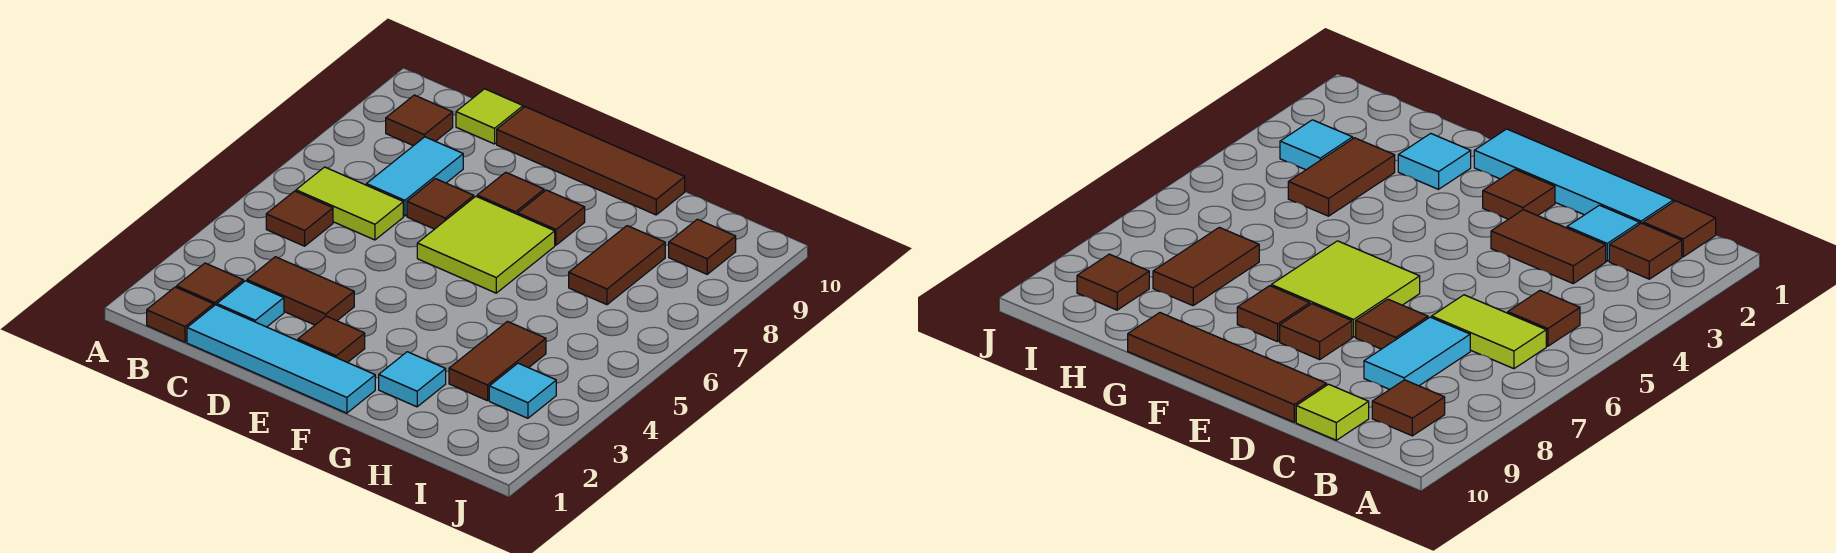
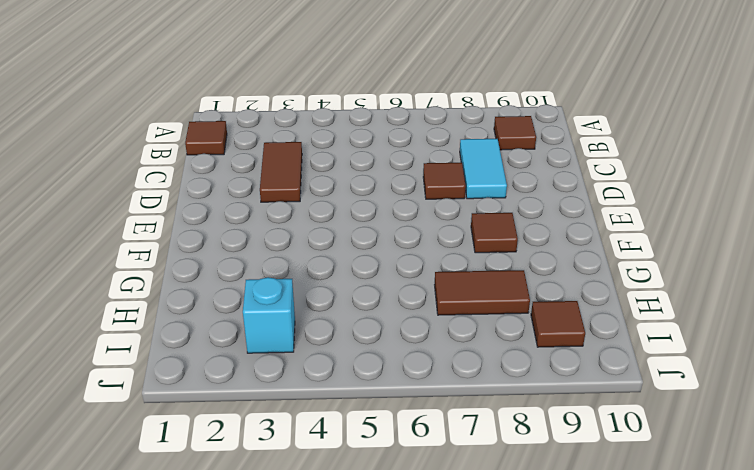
cyan 1x2 tile [460,139,507,199] -> cyan 1x2 tile turned to [366,137,463,216]
cyan 1x1 brick [243,277,295,353] -> cyan 1x1 tile [489,363,556,418]
none -> brown 1x1 tile [177,263,243,305]
none -> brown 1x1 tile [266,191,333,246]
none -> lime 1x2 tile [296,167,403,240]

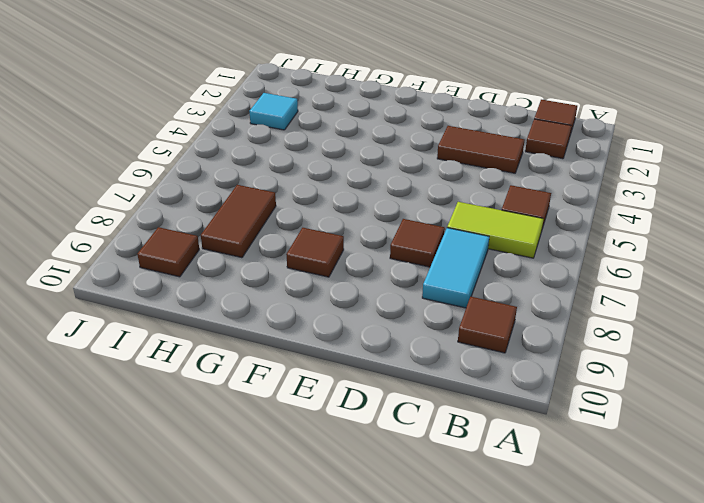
none -> cyan 1x4 tile [187,305,375,413]
none -> cyan 1x1 tile [217,281,284,327]
none -> lime 1x1 tile [456,89,523,144]

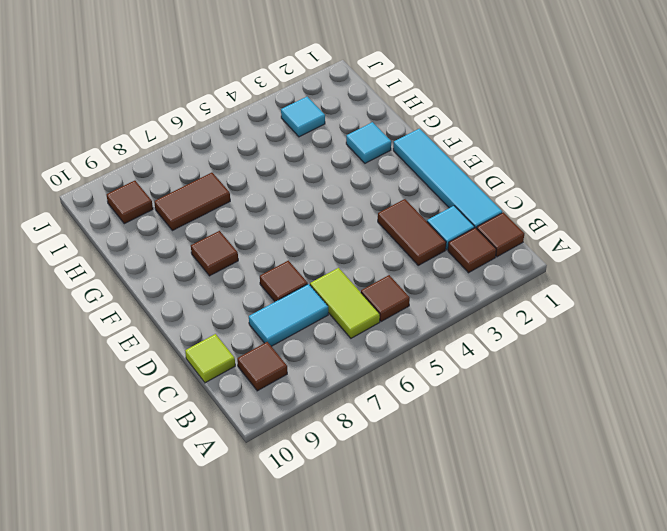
none -> brown 1x4 tile [497,107,685,215]
none -> brown 1x1 tile [298,316,365,363]
none -> lime 2x2 tile [417,196,555,293]

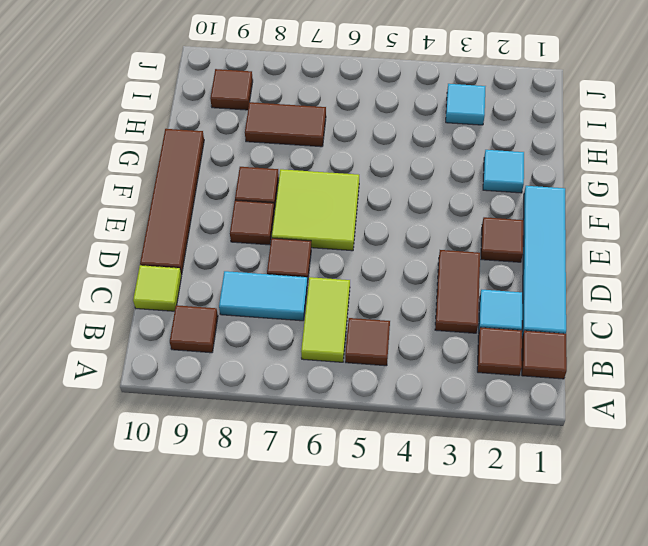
none -> brown 1x2 tile [449,322,546,401]

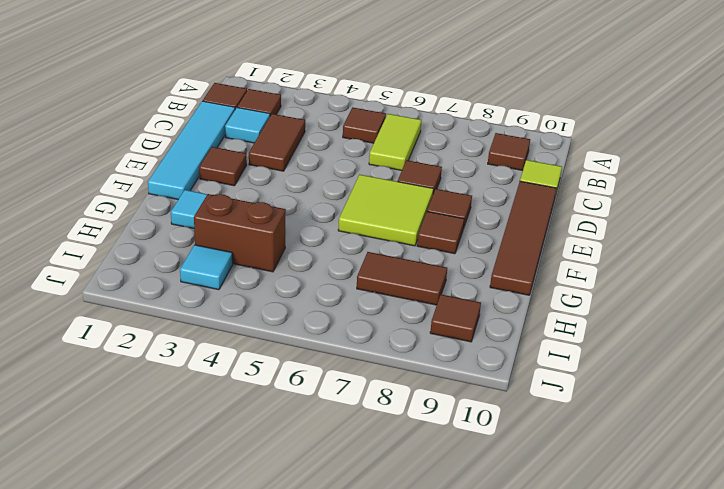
brown 1x2 brick [194,194,286,272] -> brown 1x2 tile [449,322,546,401]
none -> cyan 1x2 tile [366,137,463,216]

